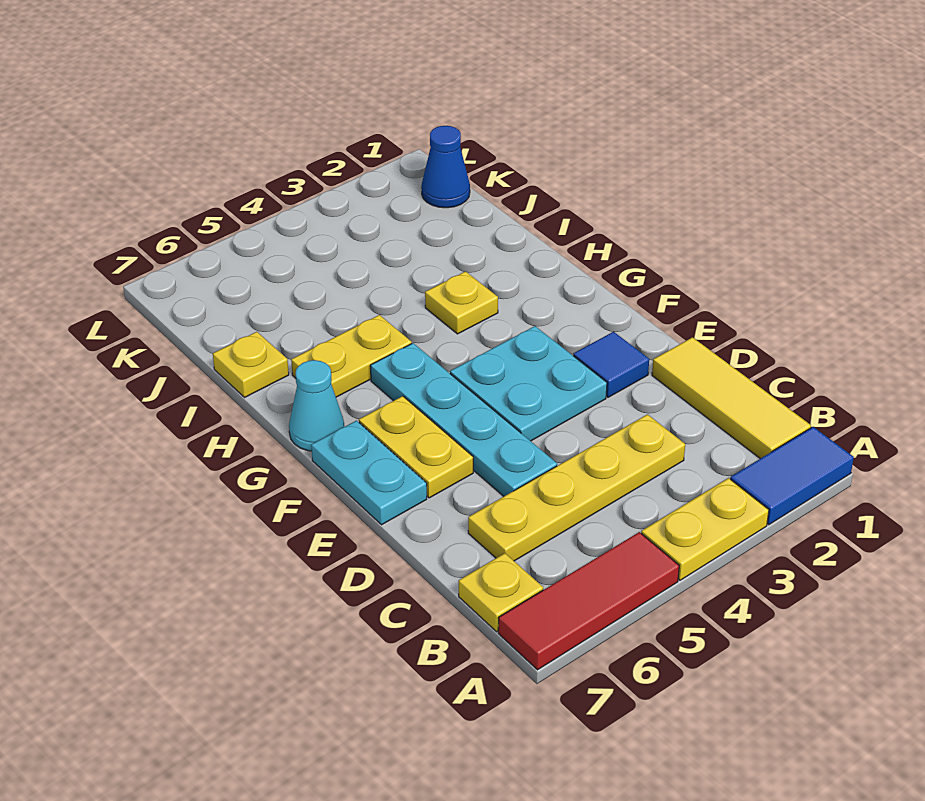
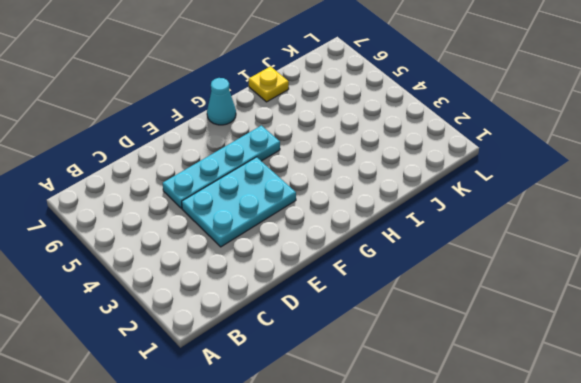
cyan 2x3 plate [182,157,296,247] -> cyan 2x2 plate [450,326,607,441]
none -> blue 1x2 tile [730,427,854,525]
none -> yellow 1x2 plate [641,478,769,580]
none -> red 1x3 tile [498,532,679,670]

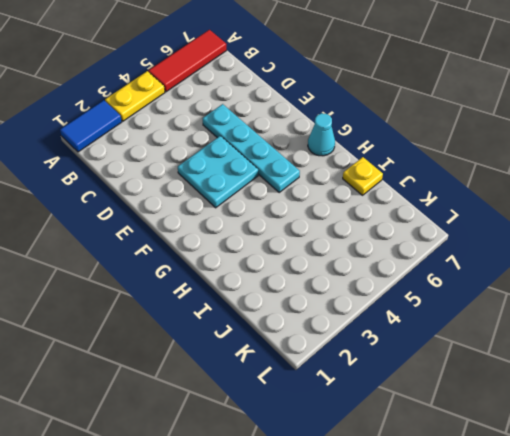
none -> yellow 1x3 tile [652,337,811,459]
none -> yellow 1x1 plate [459,553,543,632]
none -> yellow 1x4 plate [468,414,685,561]

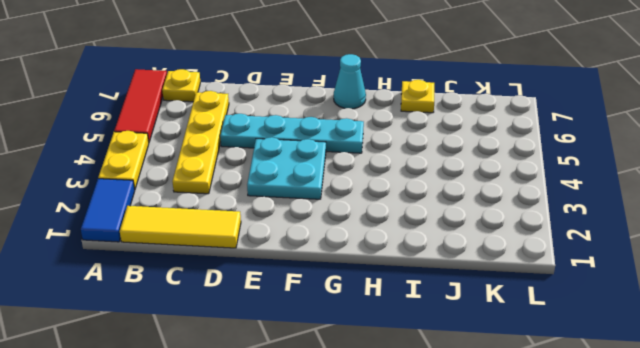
none -> blue 1x1 tile [573,332,649,397]
none -> yellow 1x2 plate [359,396,473,498]
none -> cyan 1x2 plate [311,421,427,525]

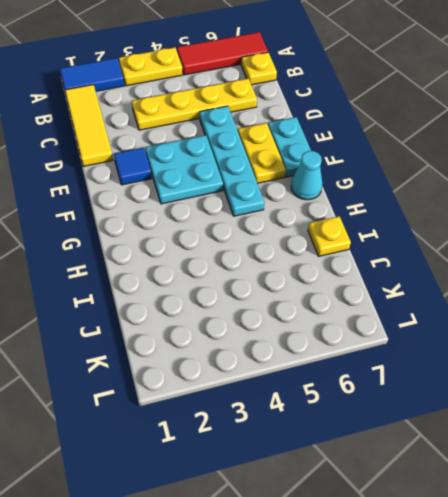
none -> yellow 1x1 plate [425,271,498,334]
none -> yellow 1x2 plate [291,315,412,397]
none -> blue 1x1 cone [421,126,470,208]

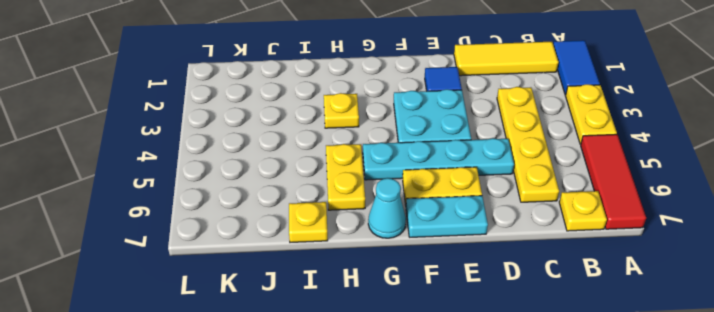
none -> blue 1x1 cone [421,126,470,208]

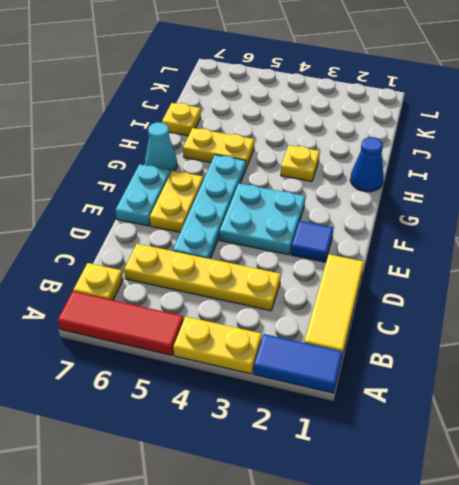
blue 1x1 cone [350,137,384,192] -> blue 1x1 cone moved to [421,126,470,208]

